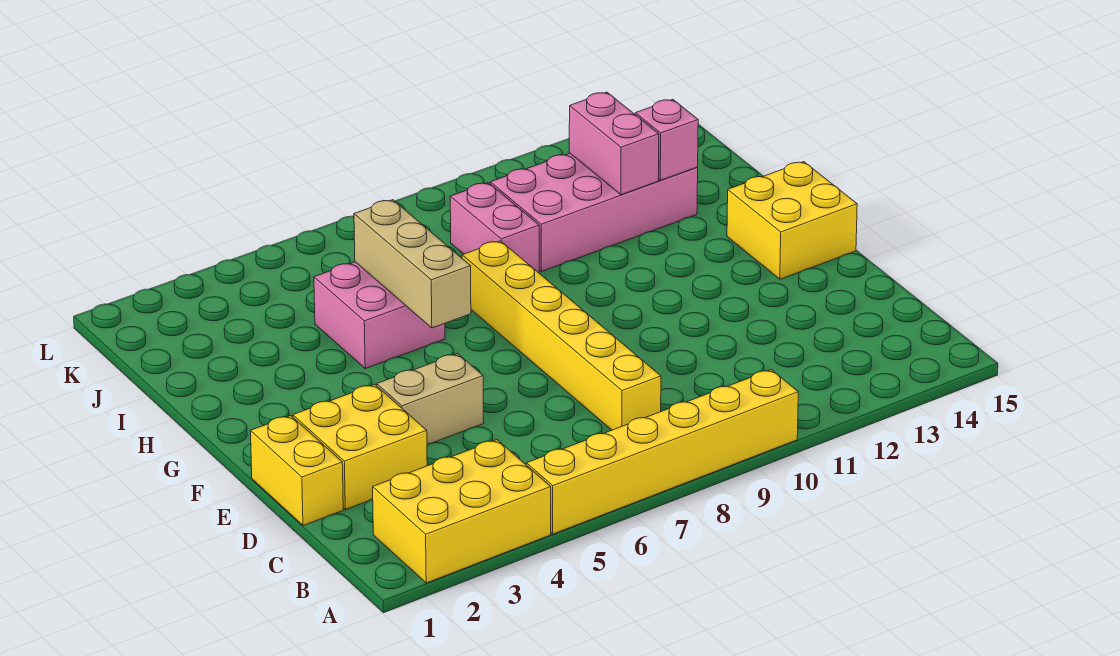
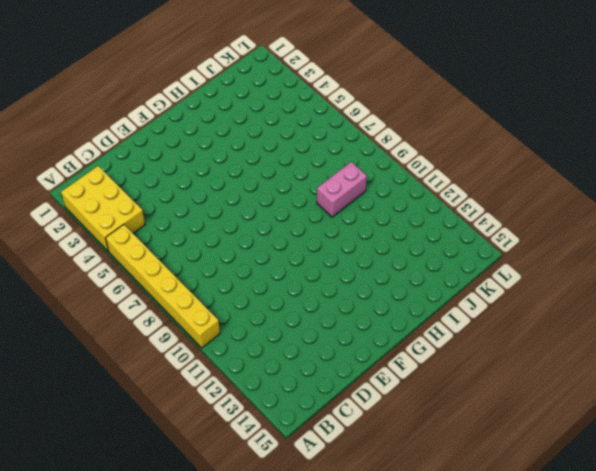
none -> yellow 1x6 brick [462,241,661,430]
none -> yellow 1x2 brick [251,416,343,526]
none -> yellow 2x2 brick [293,384,427,510]

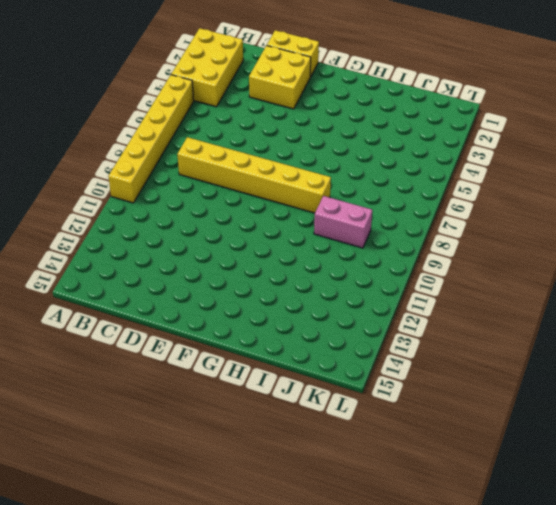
none -> tan 1x2 brick [377,354,484,444]
none -> yellow 2x2 brick [727,162,857,279]
none -> pink 2x2 brick [314,262,445,369]

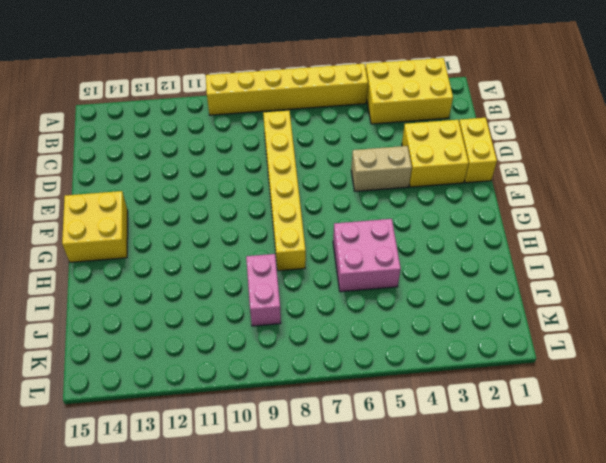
none -> pink 2x4 brick [490,153,698,272]
none -> tan 1x3 brick [354,200,471,328]
none -> pink 1x2 brick [569,92,659,195]

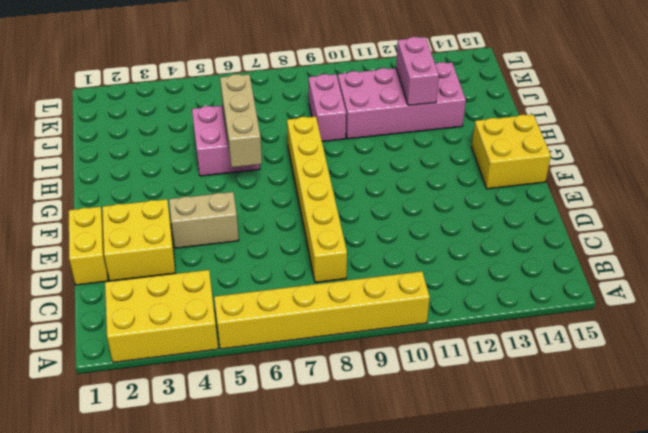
none -> pink 1x1 brick [635,99,698,180]

